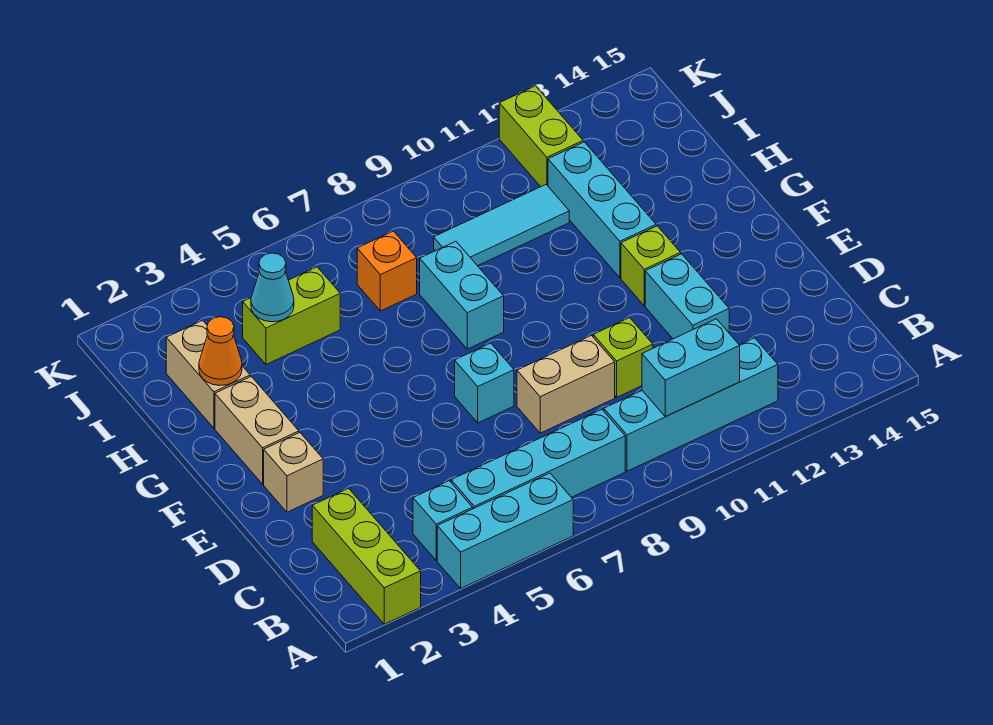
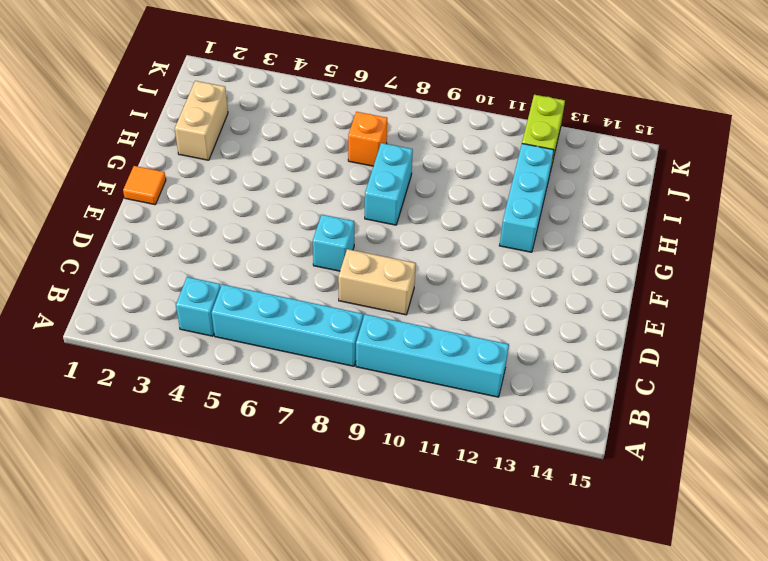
orange 1x1 tile [123,166,166,205] -> none
none -> lime 1x3 brick [312,488,421,624]
none -> cyan 1x3 brick [437,473,573,588]
none -> lime 1x1 brick [593,318,653,397]

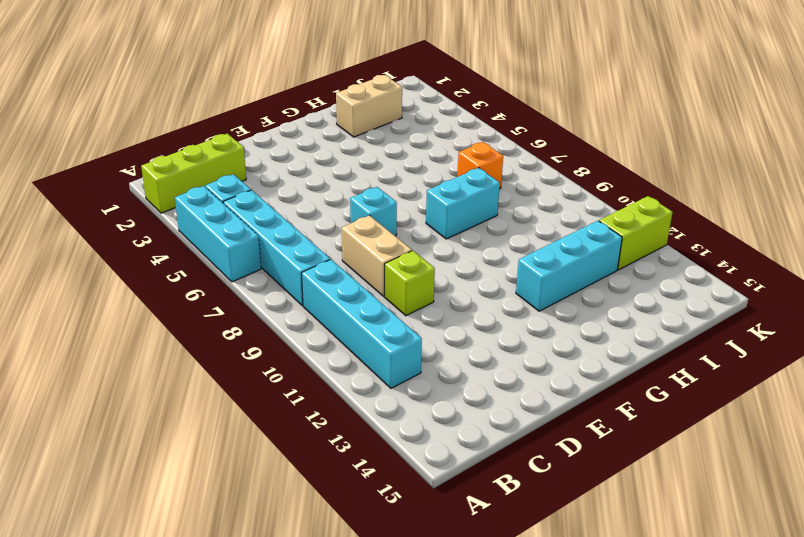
none -> cyan 1x2 brick [645,254,729,339]
none -> tan 1x1 brick [264,433,323,512]
none -> tan 1x2 brick [215,376,299,484]

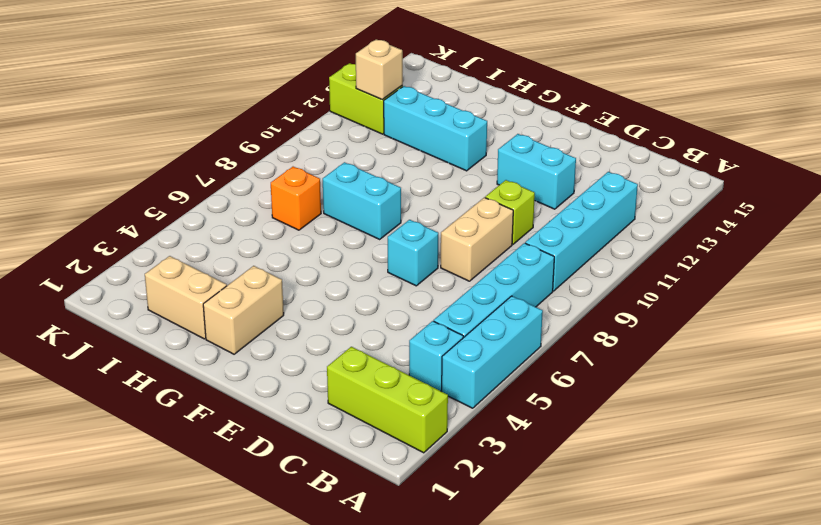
tan 1x2 brick [203,266,284,354] -> tan 1x2 brick turned to [215,376,299,484]
tan 1x1 brick [356,39,403,100] -> tan 1x1 brick moved to [264,433,323,512]
none -> lime 1x1 brick [621,226,681,306]
none -> lime 1x2 brick [243,267,340,364]
none -> cyan 1x3 tile [434,185,569,266]

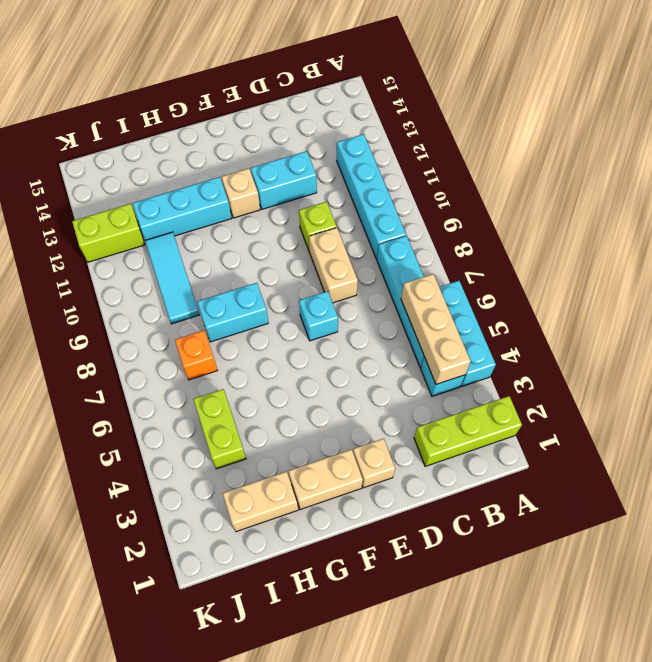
tan 1x3 brick [401,274,471,384] -> none
tan 1x1 brick [222,168,260,218] -> lime 1x1 brick [621,226,681,306]
none -> cyan 1x2 brick [642,319,740,417]
none -> orange 1x1 cone [199,317,242,385]
none -> cyan 1x1 cone [251,253,294,322]

